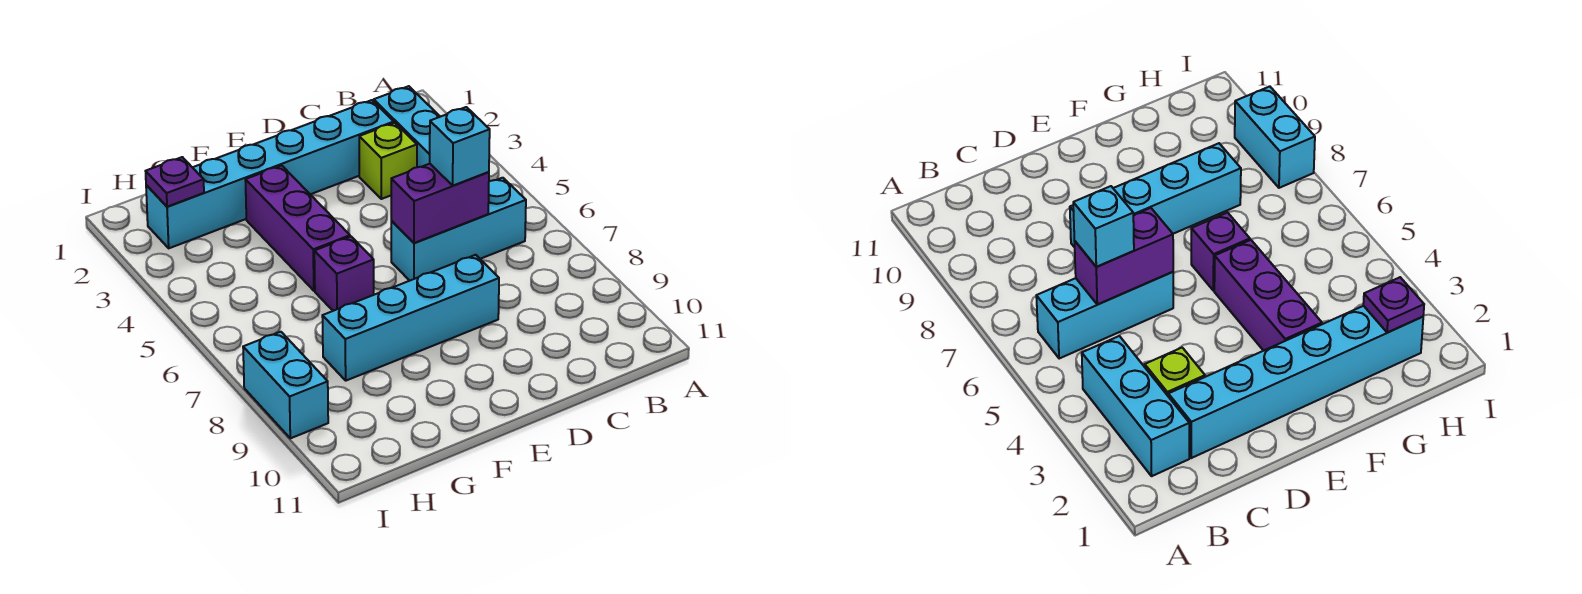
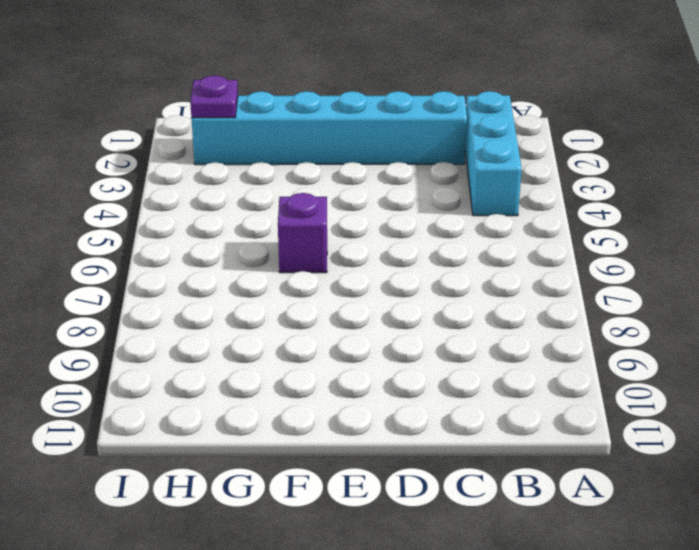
none -> cyan 1x3 brick [391,178,526,281]
none -> lime 1x1 brick [359,123,417,199]

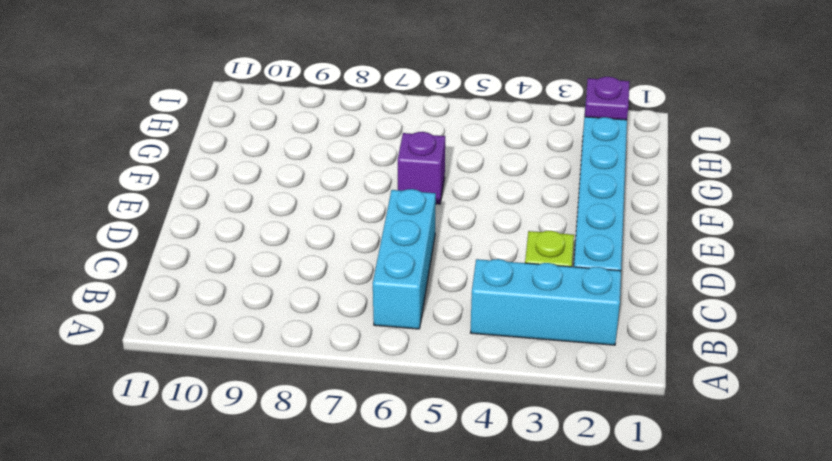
none -> cyan 1x4 brick [322,255,499,381]
none -> purple 1x3 brick [245,166,350,291]

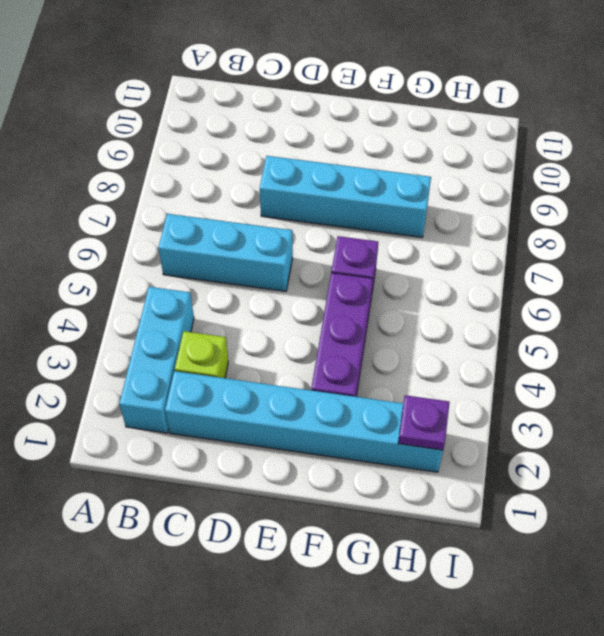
none -> cyan 1x2 brick [243,332,328,438]
none -> purple 1x2 brick [391,164,489,243]

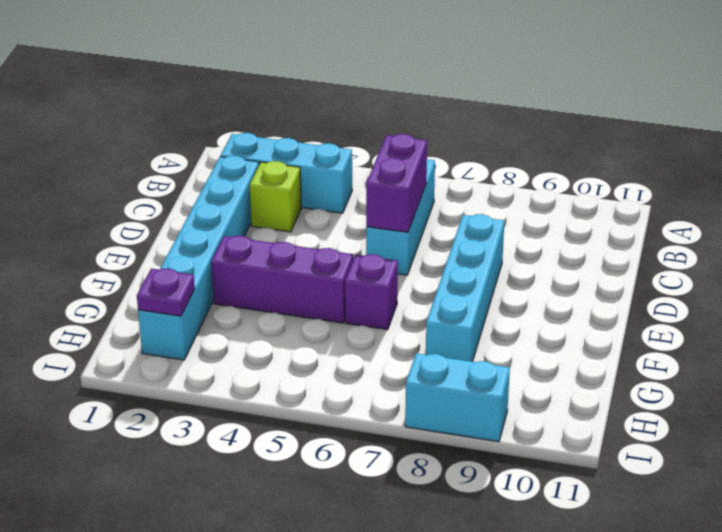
none -> cyan 1x1 brick [430,107,490,186]

